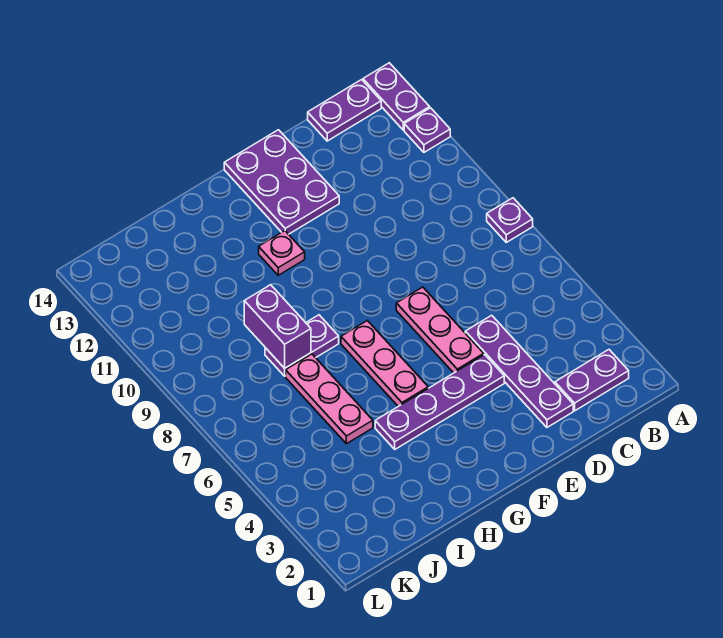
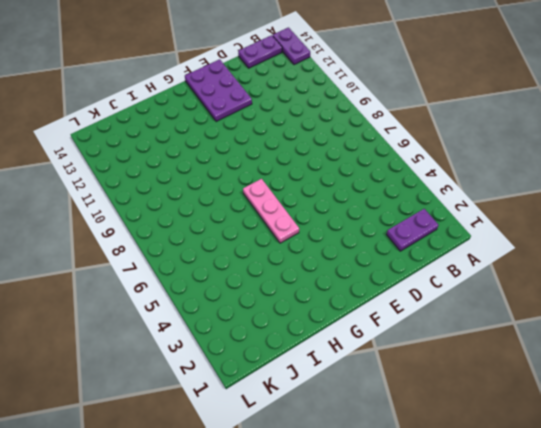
none -> purple 1x1 plate [487,198,533,242]
none -> purple 1x1 plate [404,108,450,152]
none -> purple 1x4 plate [465,315,573,427]

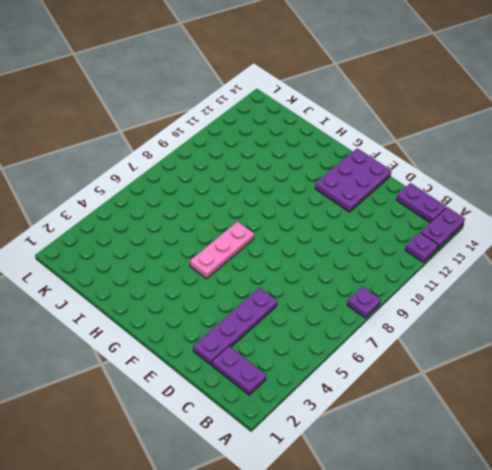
none -> purple 1x4 plate [375,355,504,449]
none -> pink 1x3 plate [396,287,484,373]
none -> pink 1x1 plate [259,231,305,275]

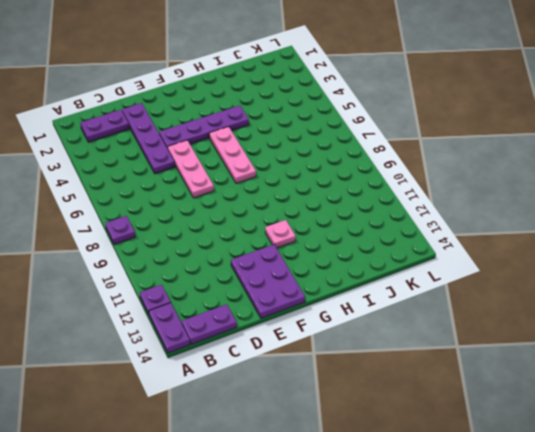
none -> purple 1x2 plate [265,315,339,376]
none -> pink 1x3 plate [286,354,373,444]
none -> purple 1x2 brick [244,285,311,368]

